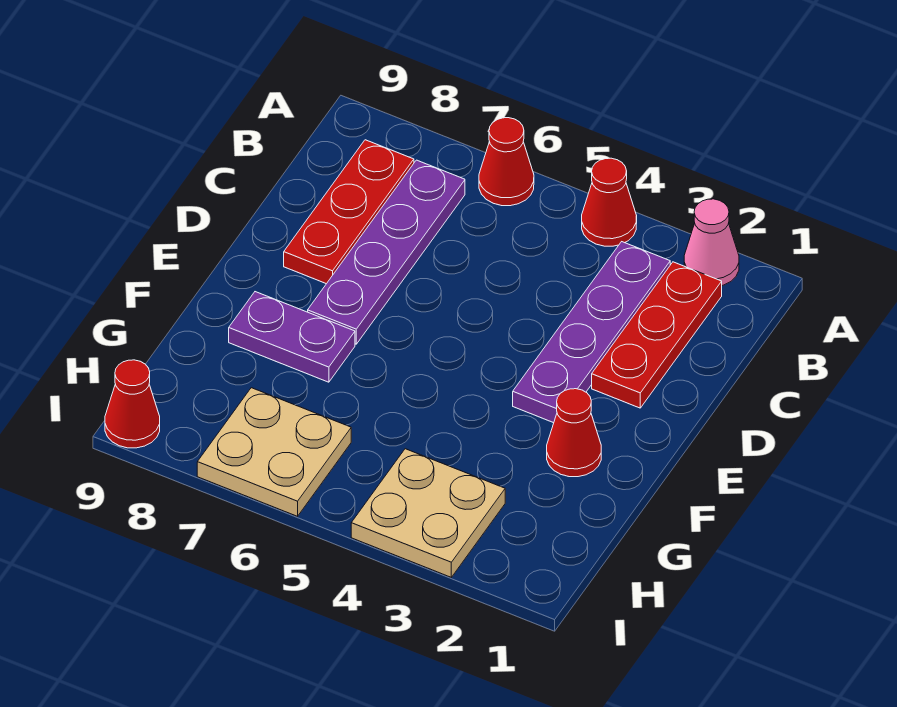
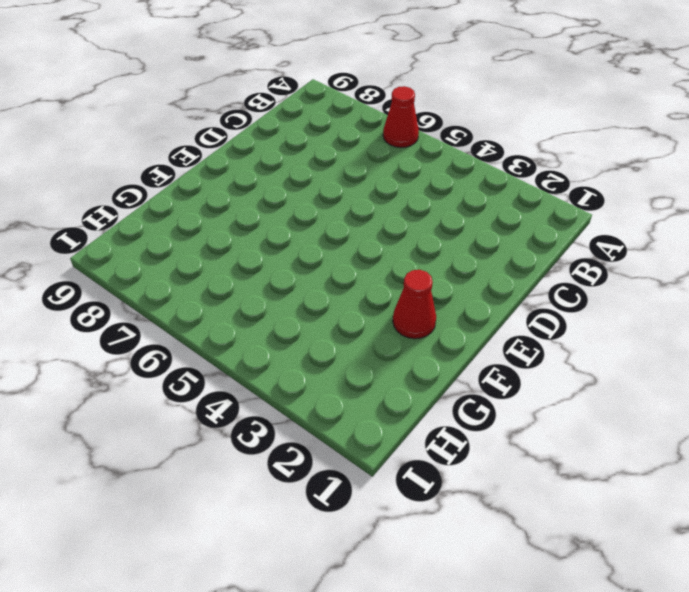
none -> pink 1x1 cone [684,199,739,285]
none -> red 1x1 cone [582,158,637,246]
none -> red 1x3 plate [592,262,722,408]

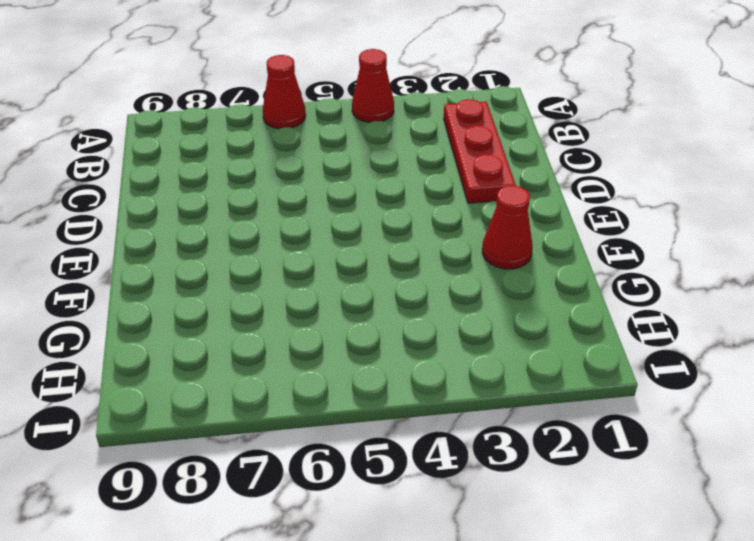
none -> pink 1x1 cone [684,199,739,285]
none -> purple 1x4 plate [513,242,670,423]
none -> purple 1x4 plate [308,160,465,344]

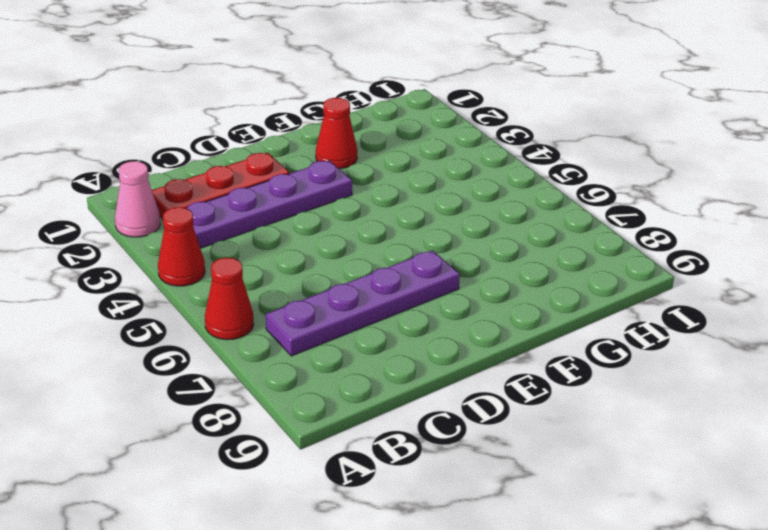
none -> red 1x3 plate [284,140,414,284]
none -> purple 1x2 plate [229,292,355,382]
none -> tan 2x2 plate [351,449,505,577]

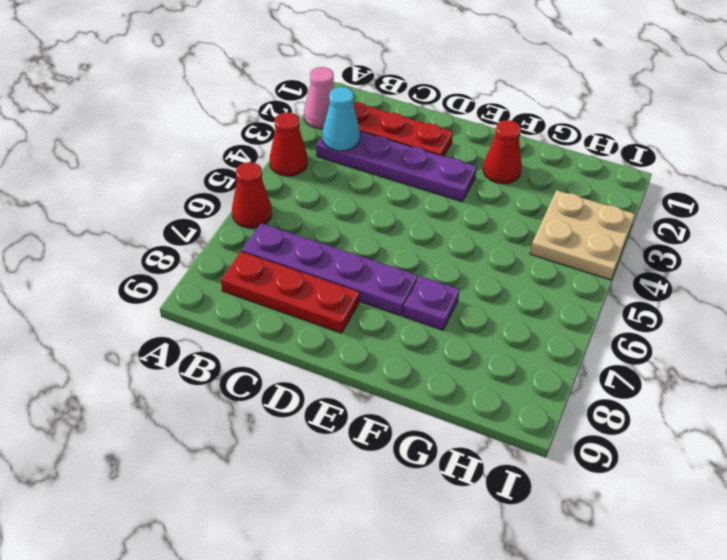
cyan 1x1 cone [323,87,360,151] -> none
purple 1x1 plate [403,276,460,330] -> purple 1x2 plate [229,292,355,382]
none -> tan 2x2 plate [197,388,351,516]
none -> red 1x1 cone [105,360,160,448]

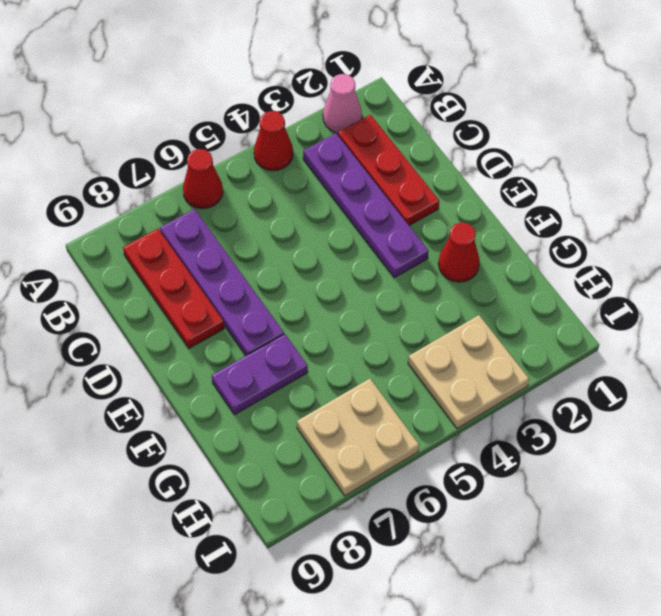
none -> red 1x1 cone [105,360,160,448]

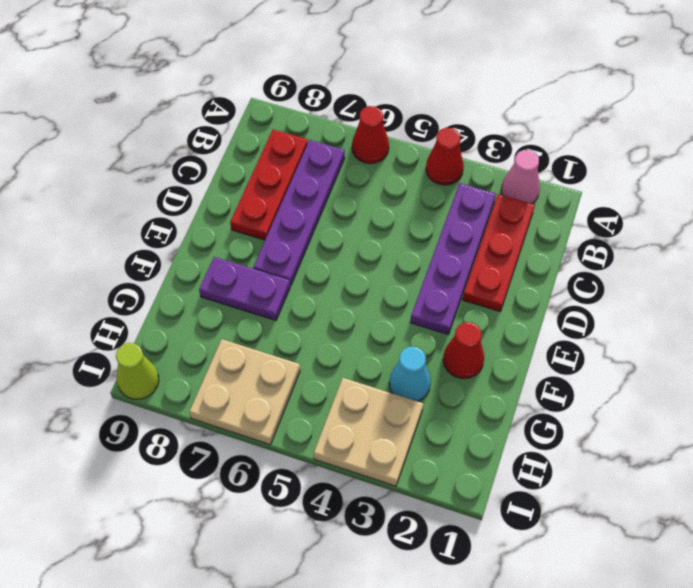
cyan 1x1 cone [389,347,431,401] -> none
lime 1x1 cone [116,343,159,399] -> red 1x1 cone [105,360,160,448]

